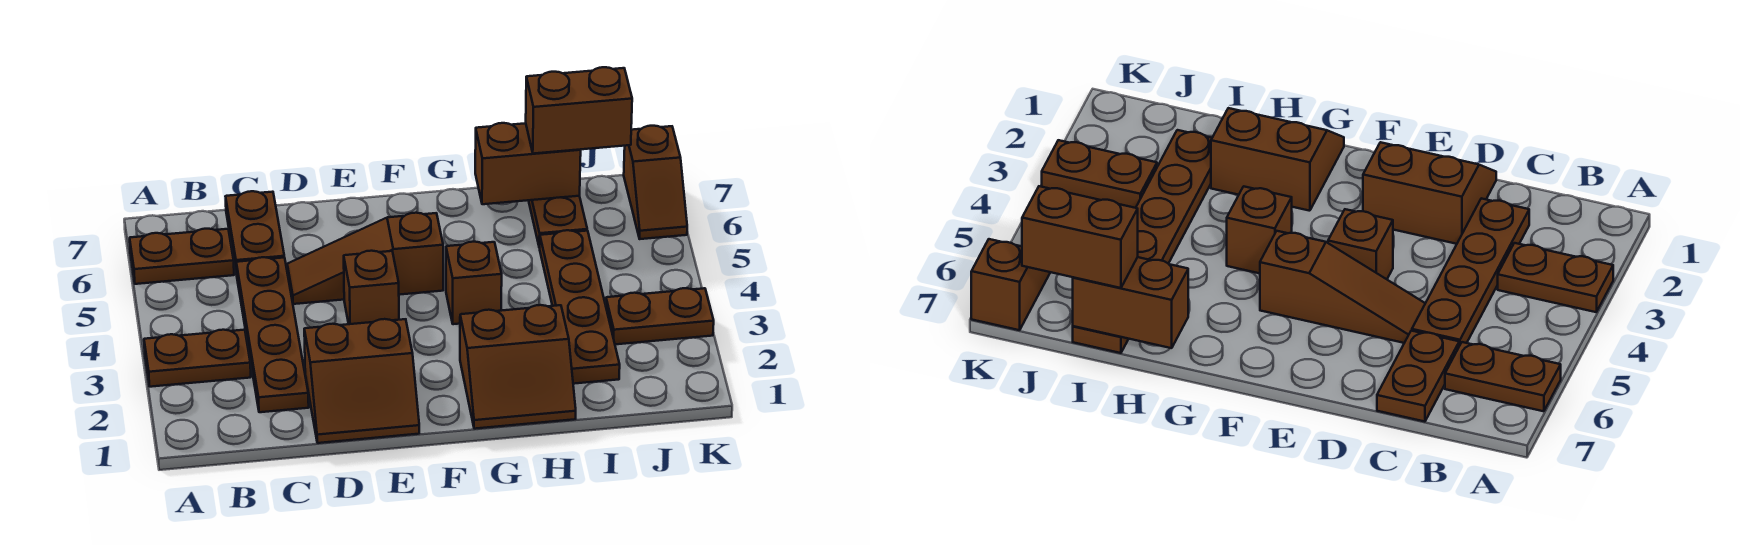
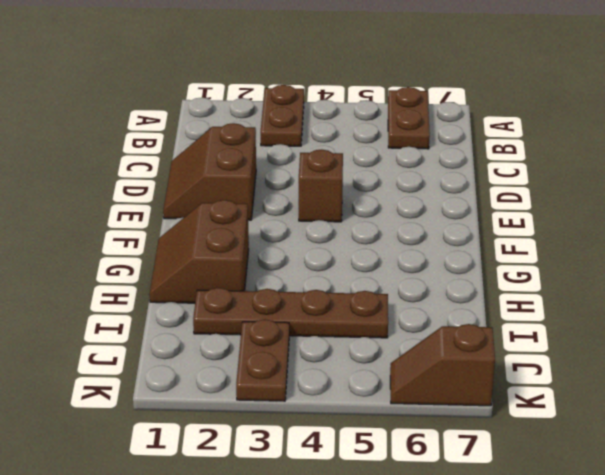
none -> brown 1x4 plate [236,257,309,412]
none -> brown 1x2 plate [226,191,284,275]
none -> brown 1x3 slope [287,213,443,304]

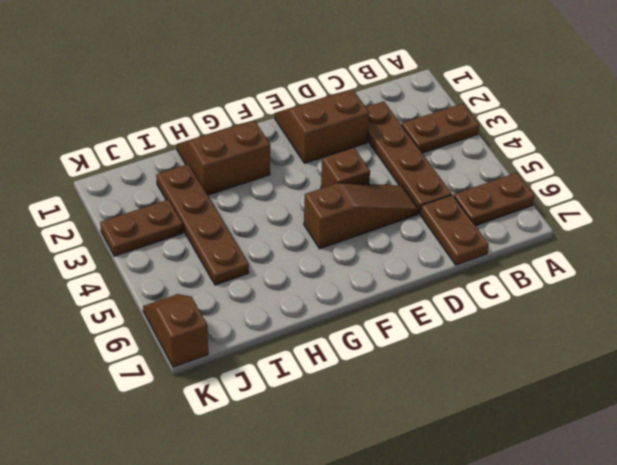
none -> brown 1x1 brick [446,242,502,324]
none -> brown 1x2 plate [528,196,587,248]
none -> brown 1x2 brick [475,123,581,204]

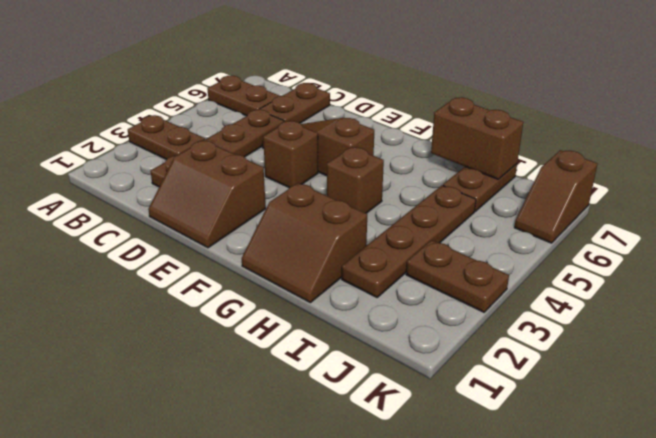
none -> brown 1x2 brick [526,67,632,154]

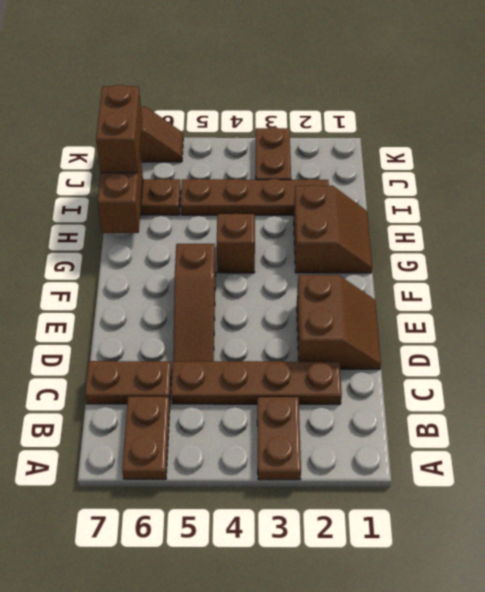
none -> brown 1x1 brick [344,251,399,324]

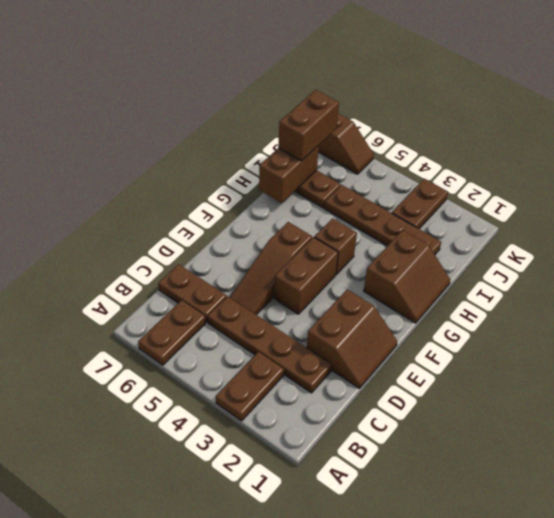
brown 1x2 brick [274,237,338,314] -> brown 1x1 brick [344,251,399,324]

